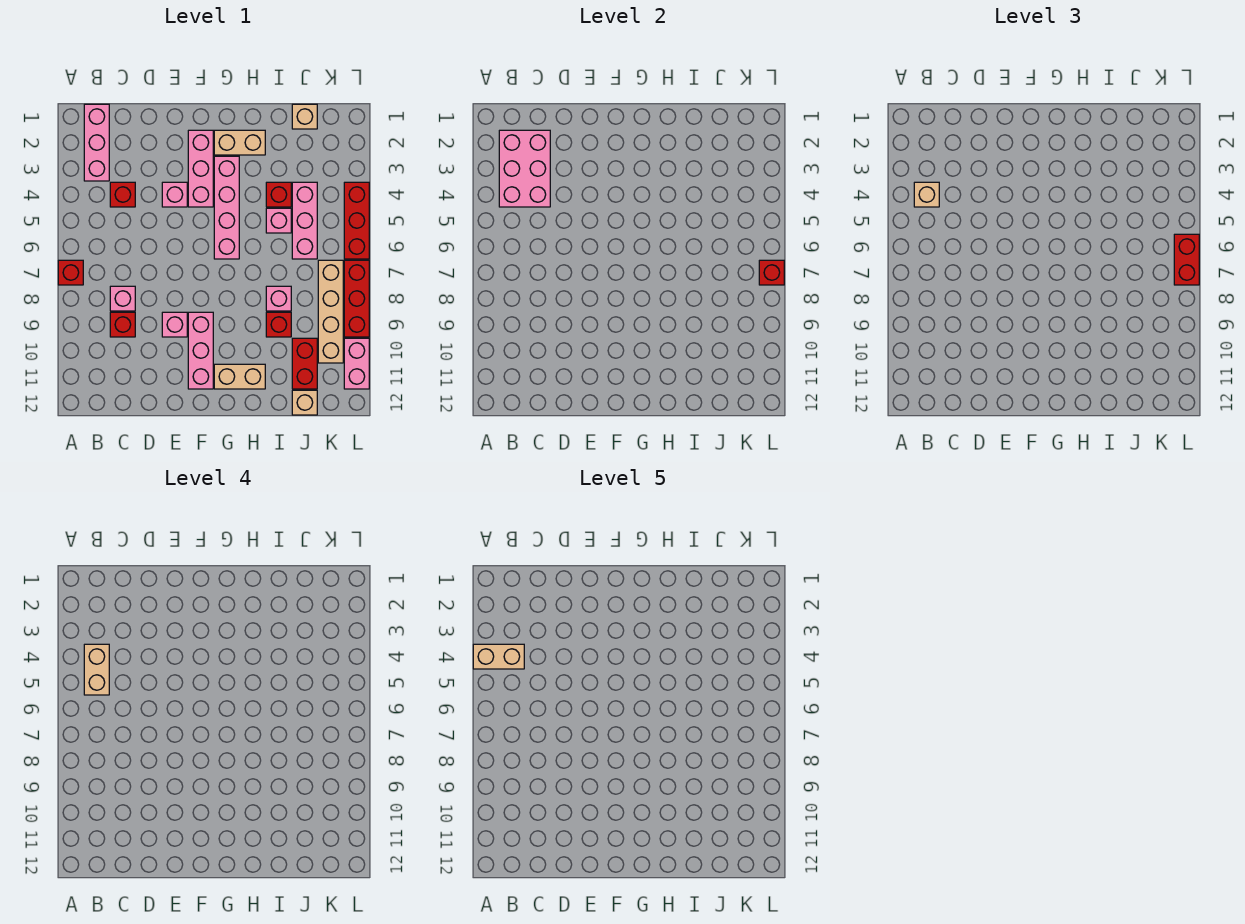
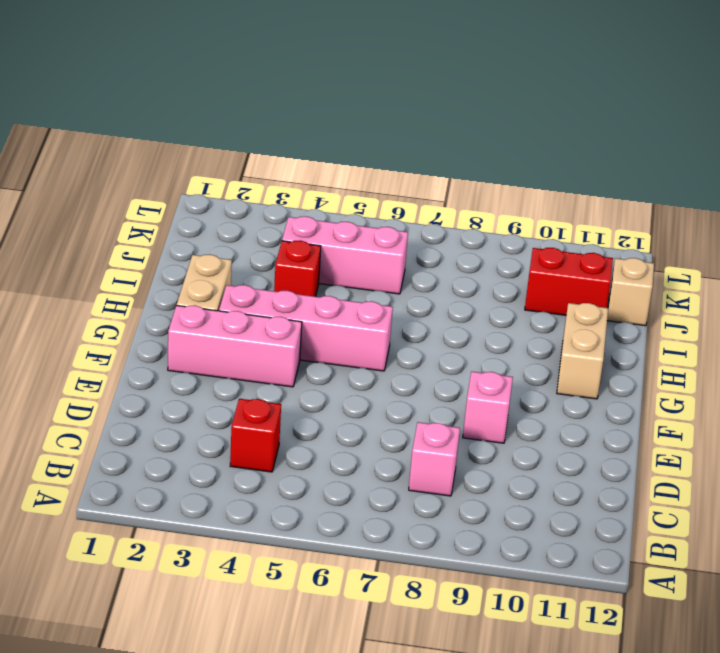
none -> red 1x1 brick [58,260,83,285]
none -> pink 1x3 brick [84,104,109,181]
none -> red 1x1 brick [110,312,135,337]
none -> pink 1x1 brick [162,182,187,207]

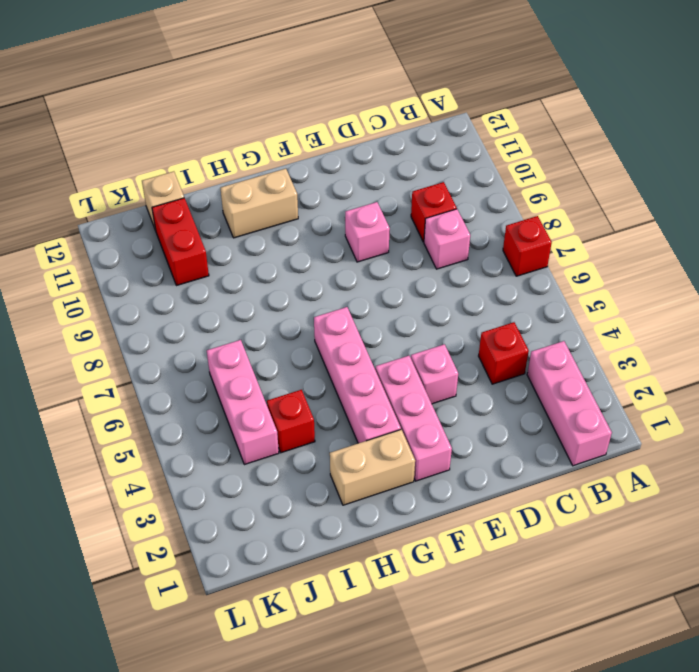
none -> pink 1x3 brick [188,312,213,389]
none -> pink 1x1 brick [266,208,291,233]
none -> pink 1x1 brick [266,286,291,311]
none -> red 1x1 brick [266,312,291,337]

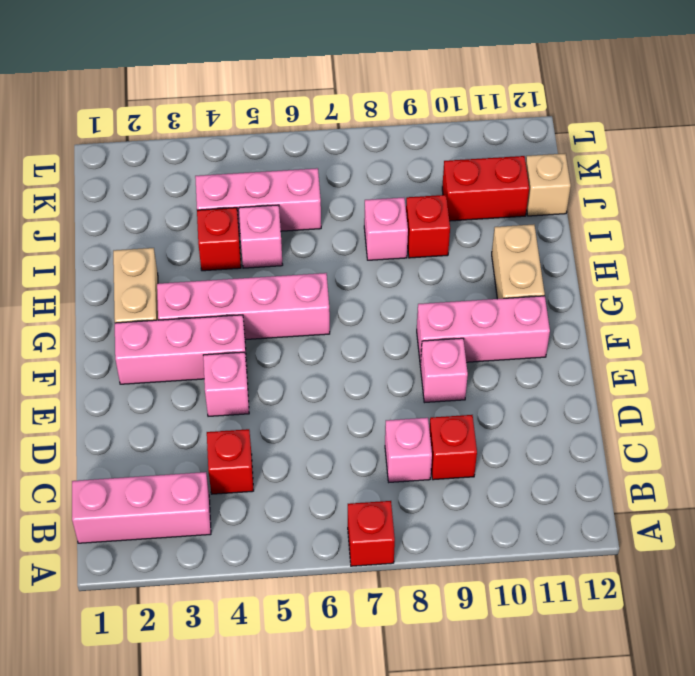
none -> tan 1x1 brick [292,104,317,129]
none -> tan 1x4 brick [318,260,343,363]
none -> red 1x3 brick [344,182,369,259]
none -> red 1x3 brick [344,260,369,337]

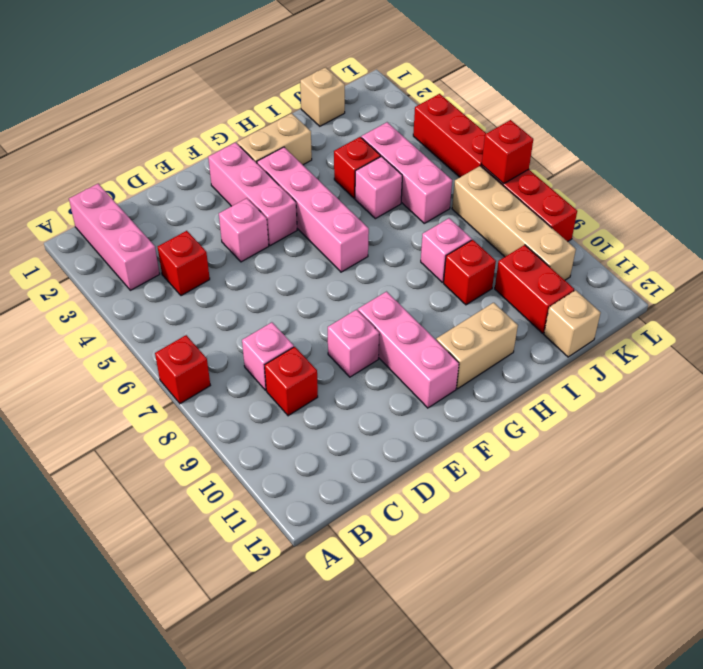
none -> pink 1x2 brick [344,338,369,389]
none -> pink 2x3 brick [499,130,550,207]
none -> tan 1x1 brick [914,182,939,207]
none -> red 1x2 brick [1174,234,1199,285]

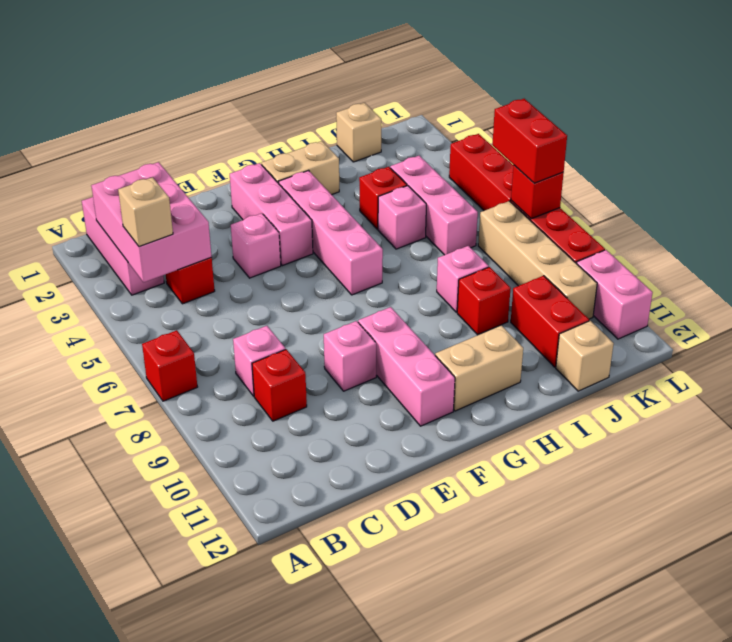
none -> tan 1x2 brick [84,644,109,695]
none -> tan 1x2 brick [473,644,524,669]

